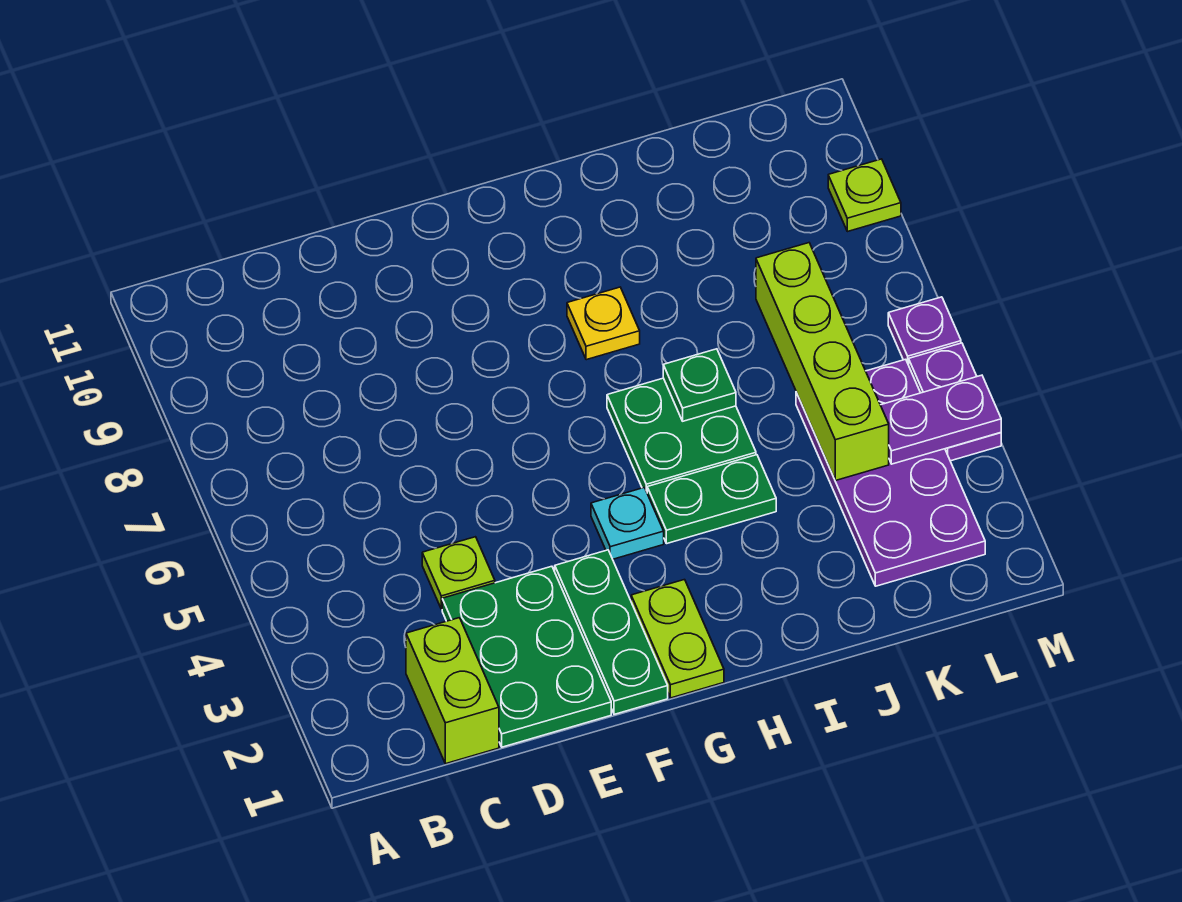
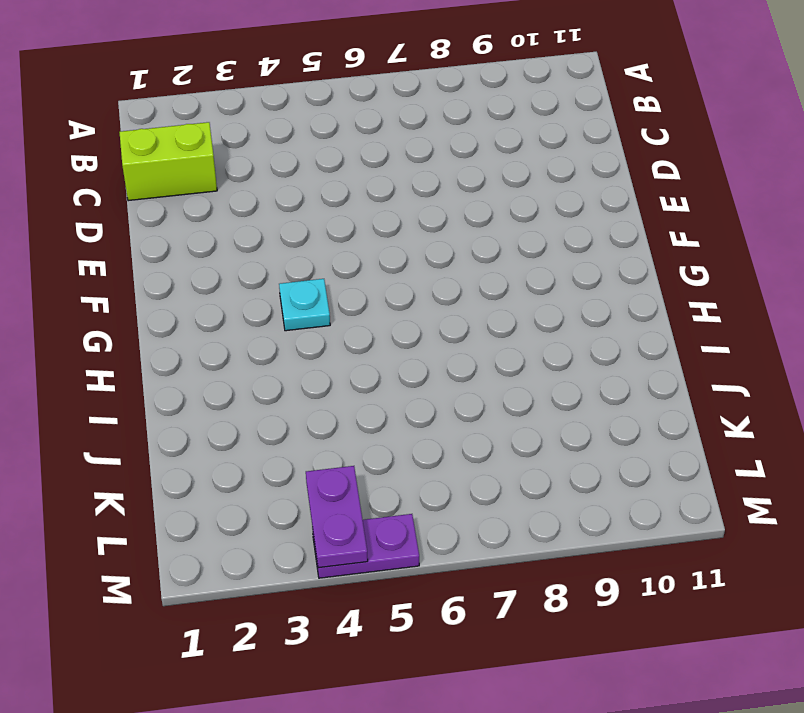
none -> green 2x3 plate [442,566,611,747]
none -> lime 1x1 plate [422,537,495,609]
none -> green 1x3 plate [555,550,668,714]

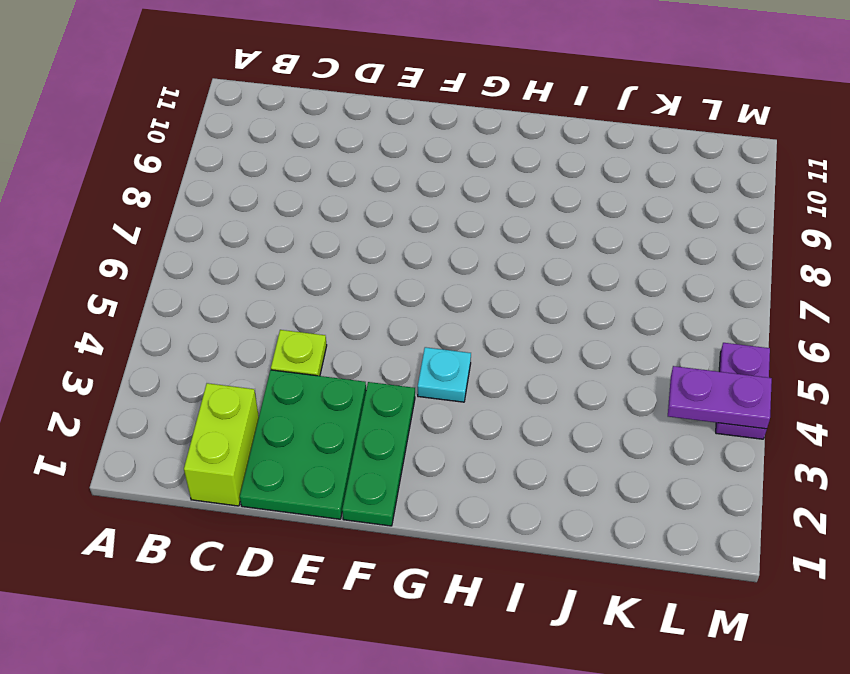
none -> lime 1x2 plate [631,580,724,698]
none -> green 1x2 plate [647,455,776,544]
none -> green 2x2 plate [607,378,756,492]

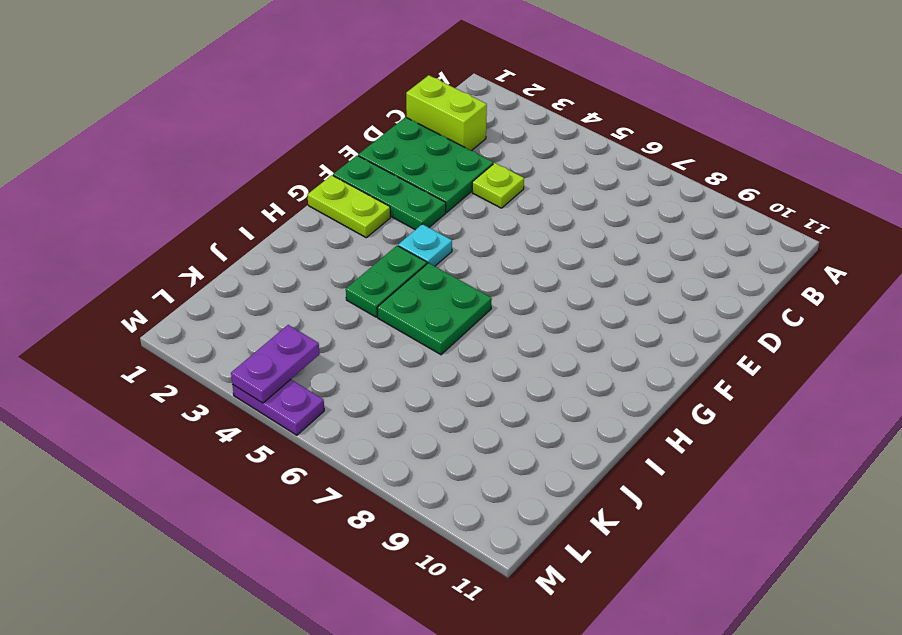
none -> yellow 1x1 plate [567,287,640,360]
none -> purple 2x4 plate [796,359,985,586]
none -> purple 1x1 plate [888,297,961,365]

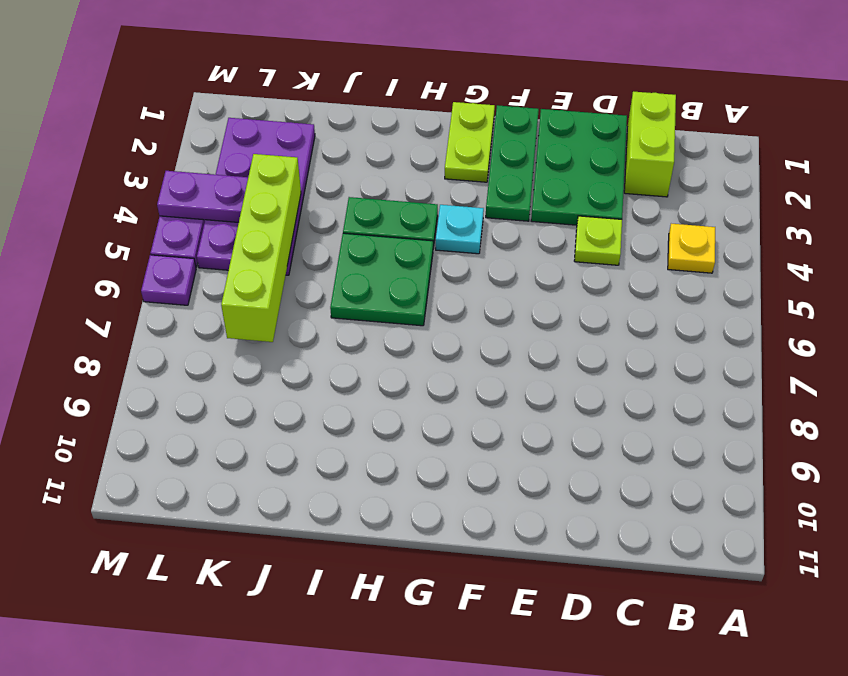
yellow 1x1 plate [668,224,715,273] -> yellow 1x1 plate moved to [567,287,640,360]
none -> lime 1x1 plate [828,159,901,232]
none -> green 1x1 plate [663,349,736,421]

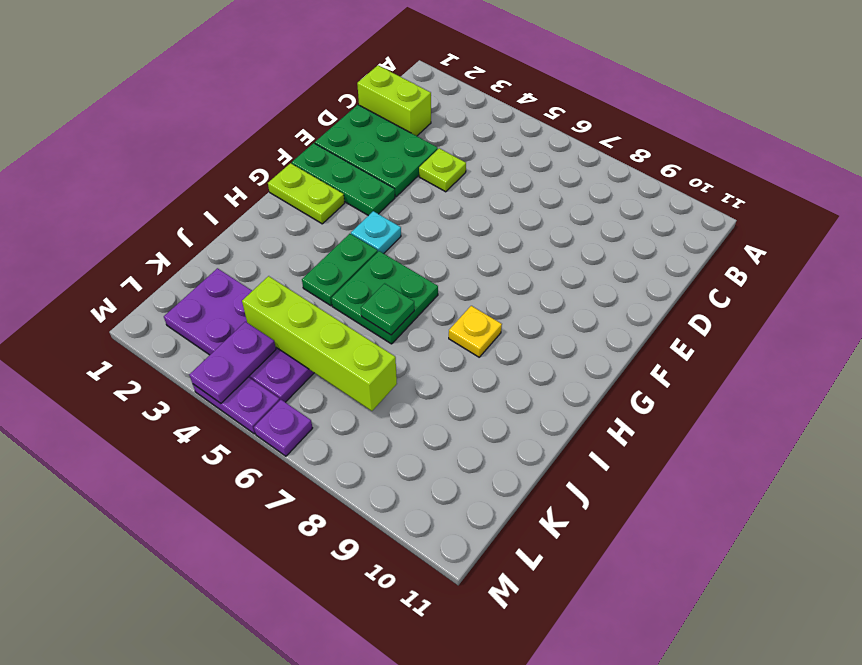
none -> lime 1x1 plate [828,159,901,232]

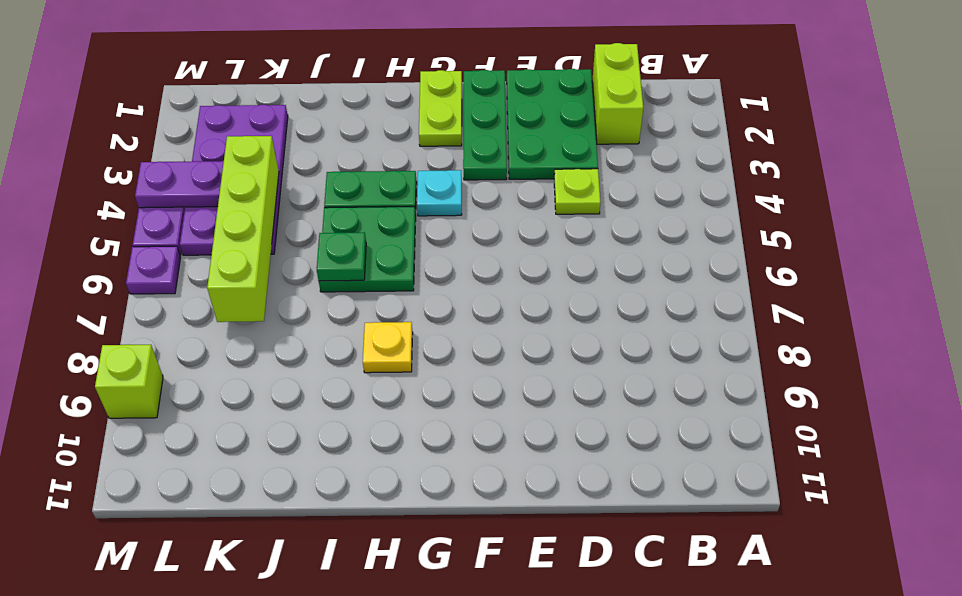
lime 1x1 brick [95,345,163,418] -> lime 1x1 plate [828,159,901,232]

